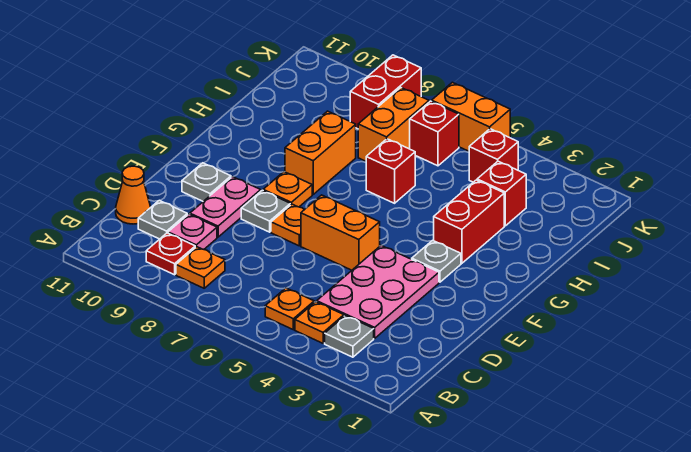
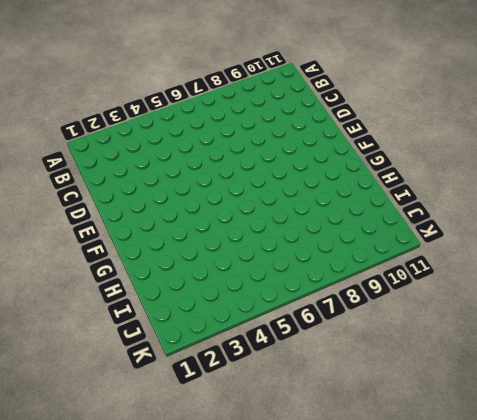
none -> grey 1x1 plate [325,316,374,357]
none -> orange 1x1 plate [295,302,344,343]
none -> orange 1x1 plate [265,288,314,330]

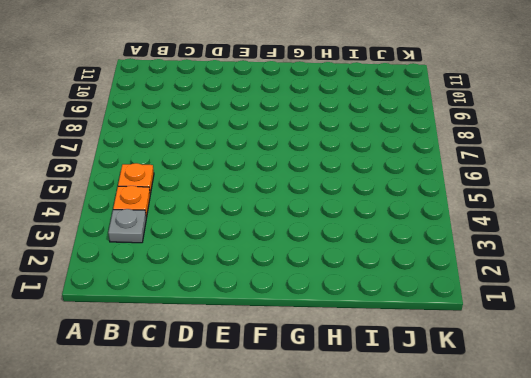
none -> orange 1x1 plate [176,247,225,288]
none -> red 1x1 plate [146,233,195,275]
none -> pink 2x3 plate [317,246,439,338]

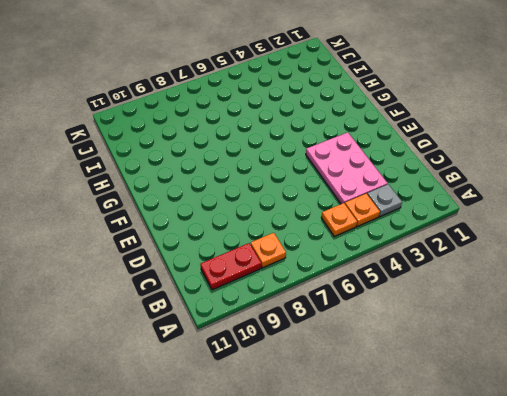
red 1x2 plate [200,243,261,290] -> red 1x1 plate [146,233,195,275]
none -> pink 1x1 plate [168,214,217,249]
none -> grey 1x1 plate [138,200,187,239]
none -> orange 1x1 cone [116,166,151,224]

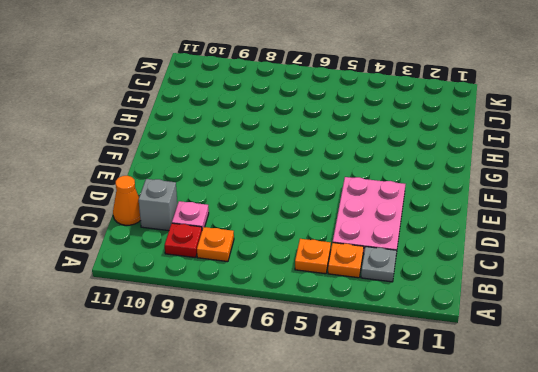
grey 1x1 brick [139,179,177,231] -> grey 1x1 plate [138,200,187,239]
none -> pink 1x2 plate [190,177,261,237]
none -> orange 1x2 brick [301,195,380,270]
none -> orange 1x1 plate [271,204,304,246]

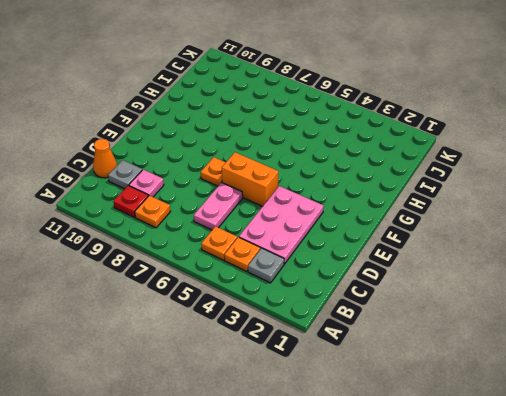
pink 1x2 plate [194,182,243,230] -> pink 1x2 plate moved to [190,177,261,237]
none -> grey 1x1 plate [241,190,290,232]
none -> grey 1x1 plate [182,163,231,201]
none -> grey 1x1 plate [412,240,461,282]

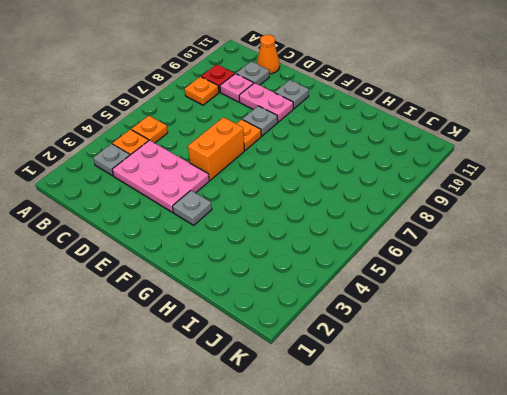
none -> orange 1x1 plate [263,172,312,207]
none -> red 1x2 brick [433,180,504,263]
none -> orange 1x2 brick [285,111,356,194]

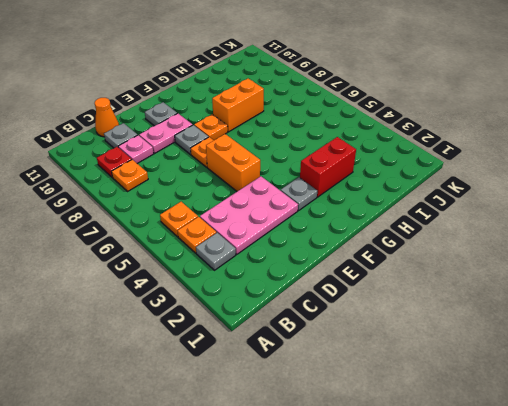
none -> red 1x1 brick [366,139,415,203]
none -> red 1x1 brick [477,161,526,226]
none -> orange 1x2 brick [358,88,429,161]

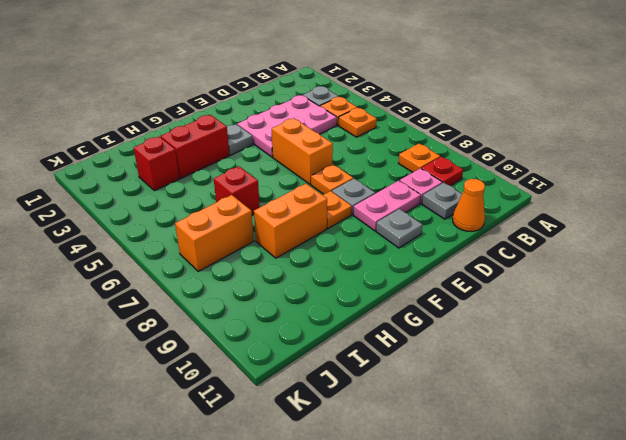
none -> red 1x1 brick [469,129,518,182]
none -> red 1x1 brick [410,101,459,166]
none -> red 1x2 brick [350,55,421,129]

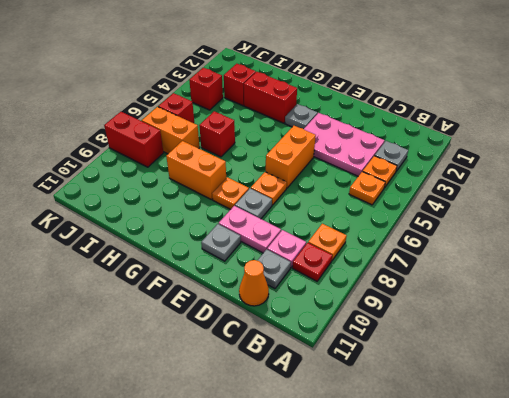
none -> orange 1x2 brick [432,82,510,151]

